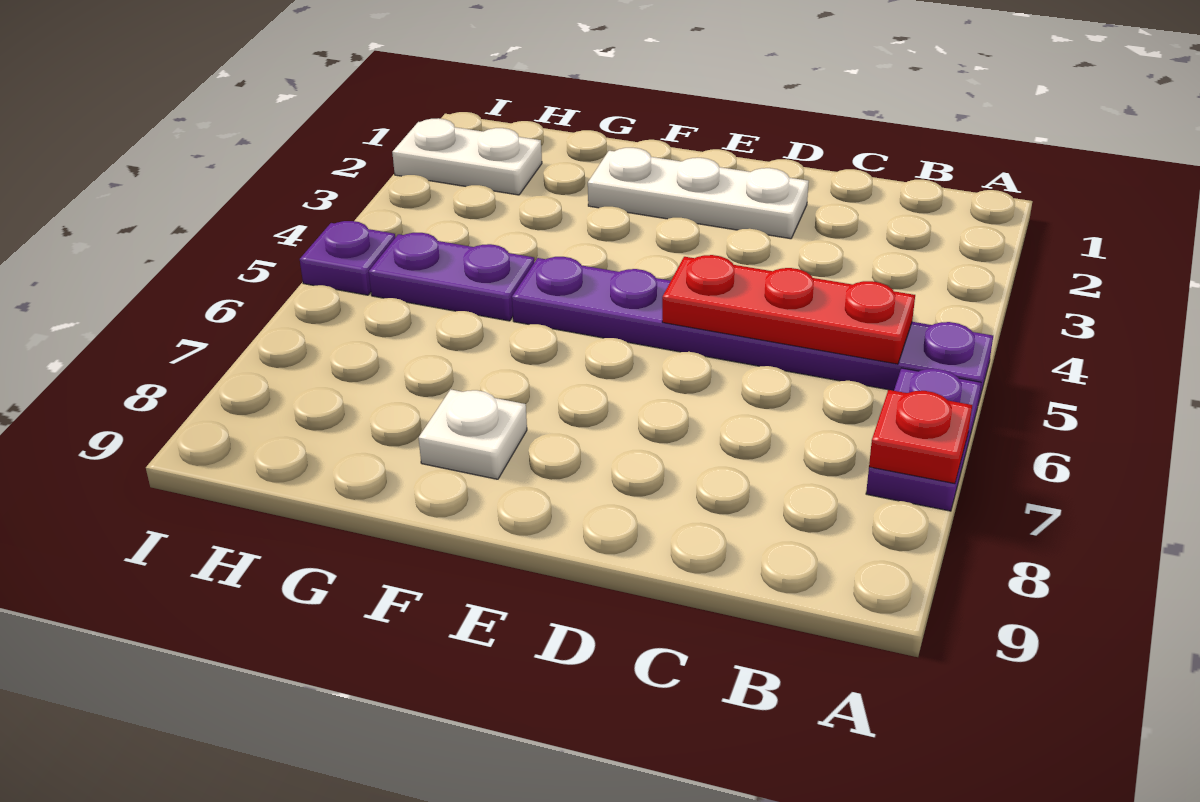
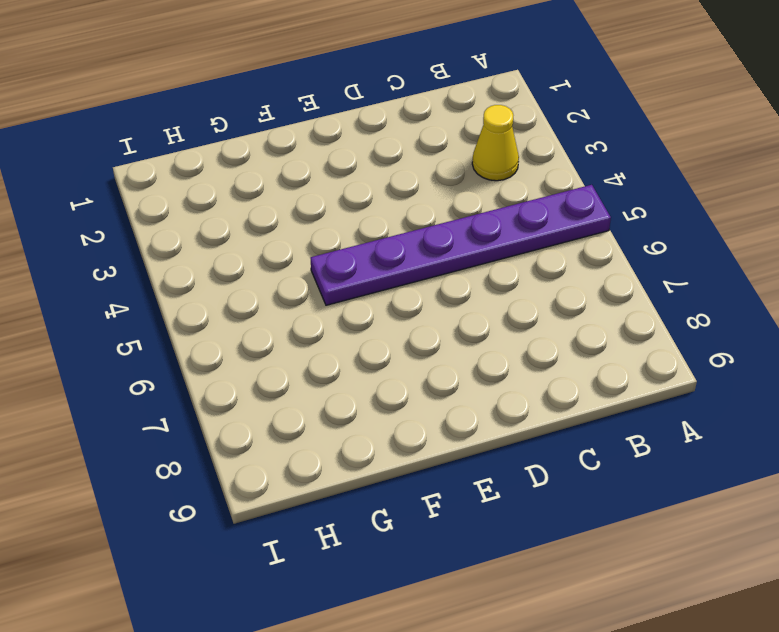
yellow 1x1 cone [472,105,519,181] -> none
none -> purple 1x2 plate [866,368,981,511]
none -> white 1x3 plate [588,148,809,239]

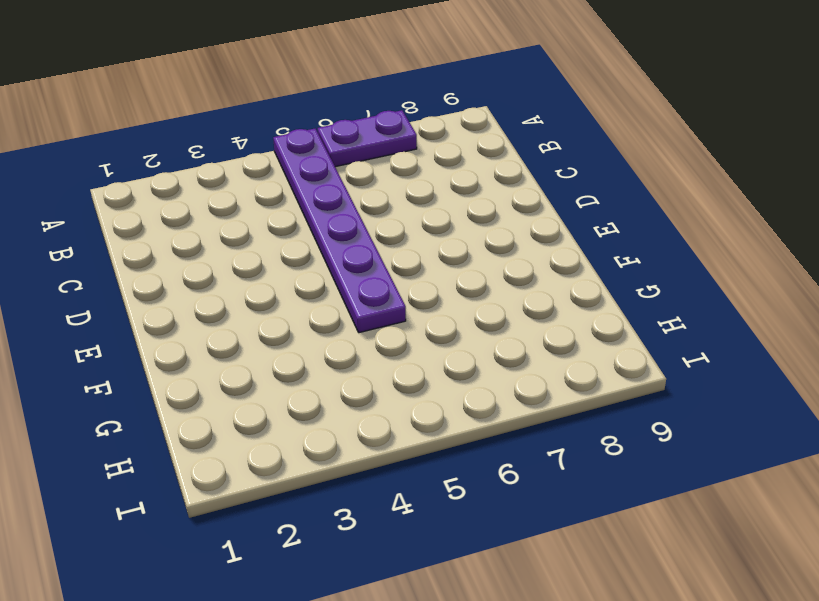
none -> white 1x3 plate [588,148,809,239]
none -> white 1x1 plate [419,389,527,479]

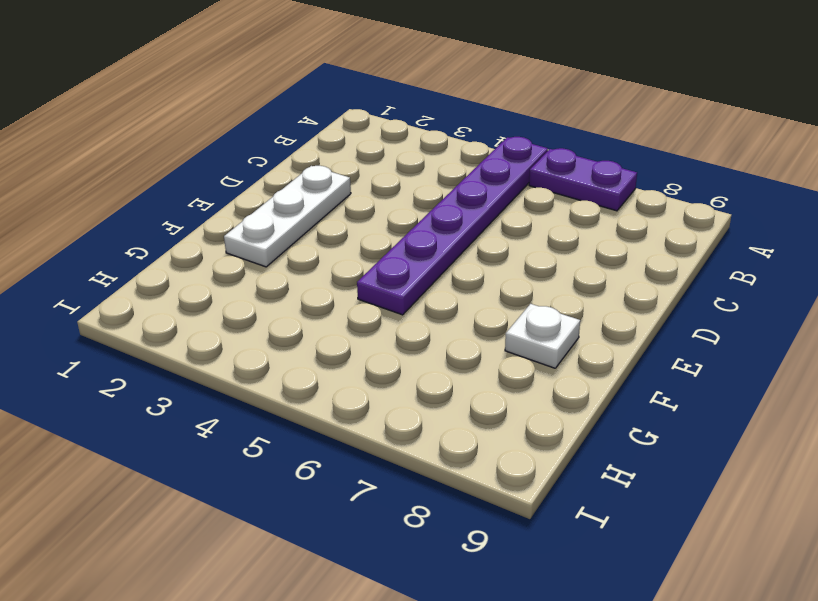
none -> purple 1x2 plate [369,233,534,321]
none -> white 1x2 plate [392,118,542,195]

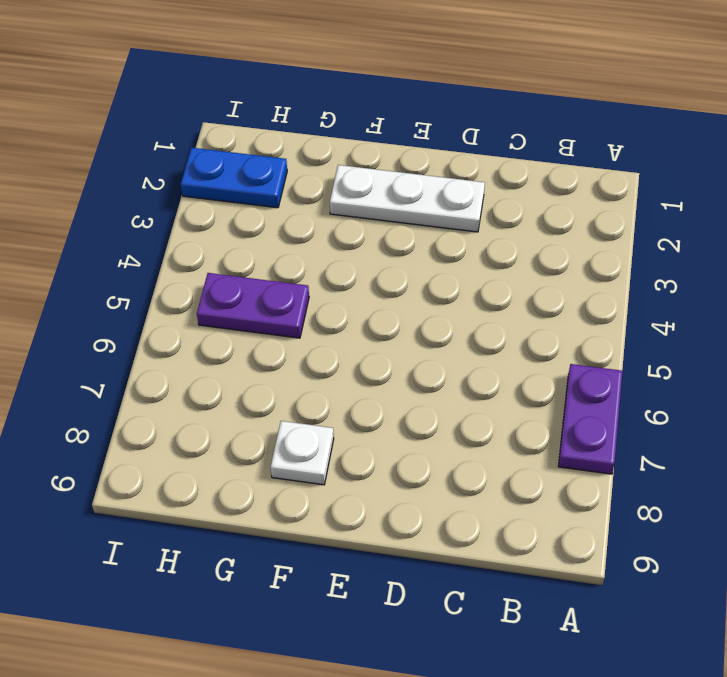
blue 1x2 plate [181,148,287,208] -> white 1x2 plate [392,118,542,195]
none -> purple 1x6 plate [512,257,993,404]
none -> purple 1x1 plate [300,221,395,295]

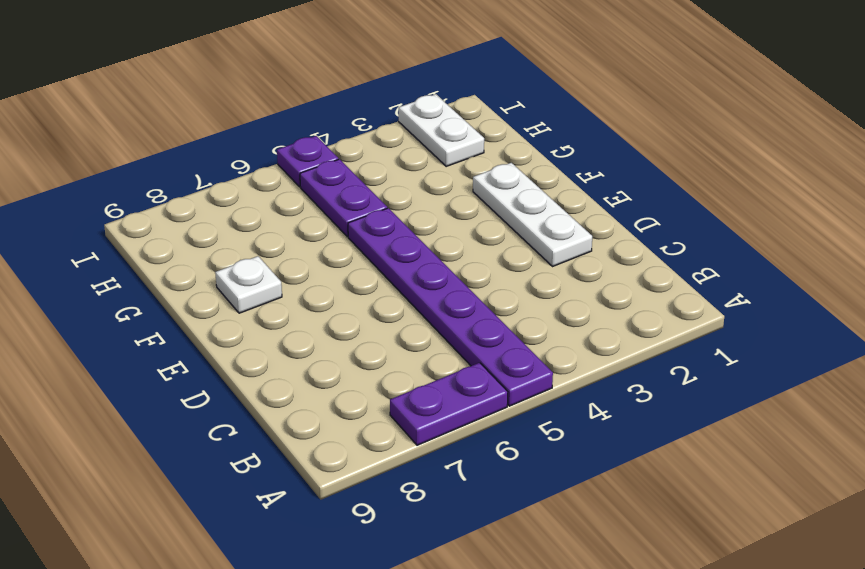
none -> red 1x1 plate [869,390,972,484]
none -> red 1x3 plate [662,255,915,364]

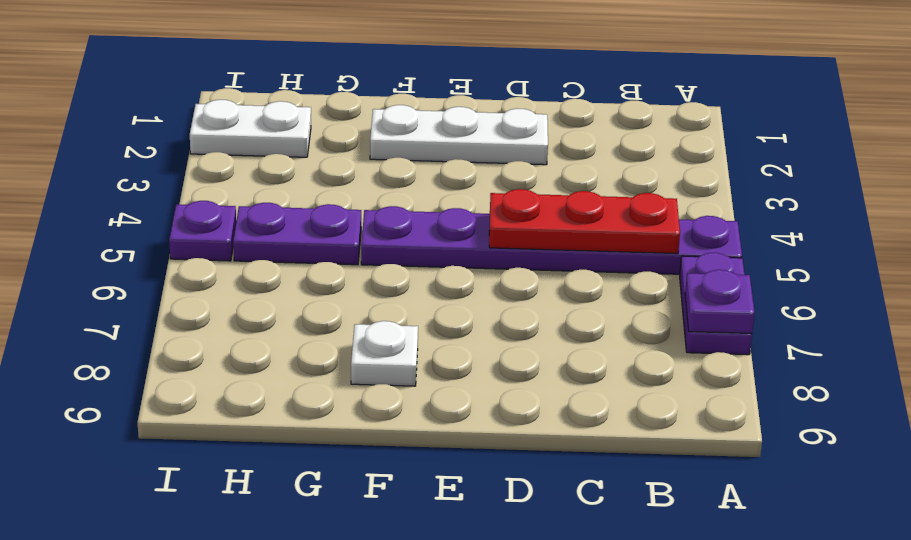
purple 1x1 plate [685,270,755,334] -> red 1x1 plate [869,390,972,484]

